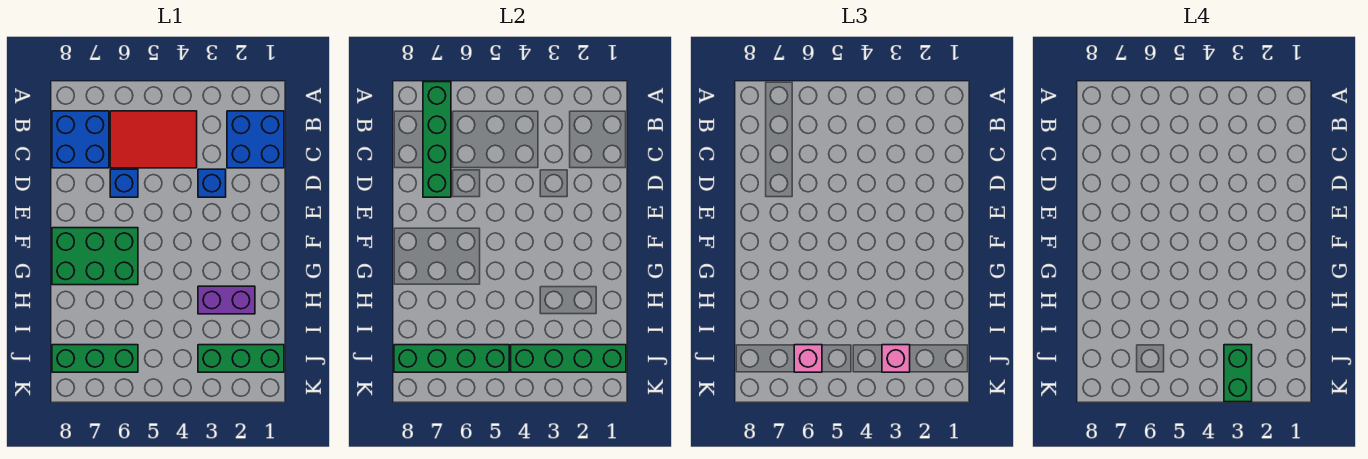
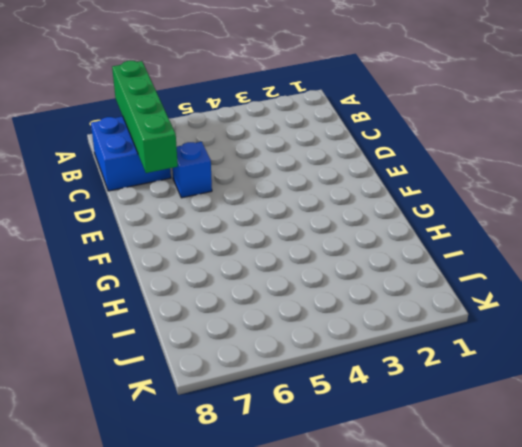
none -> blue 2x2 brick [227,111,284,168]
none -> red 2x3 tile [110,111,197,168]
none -> blue 1x1 brick [198,169,226,197]

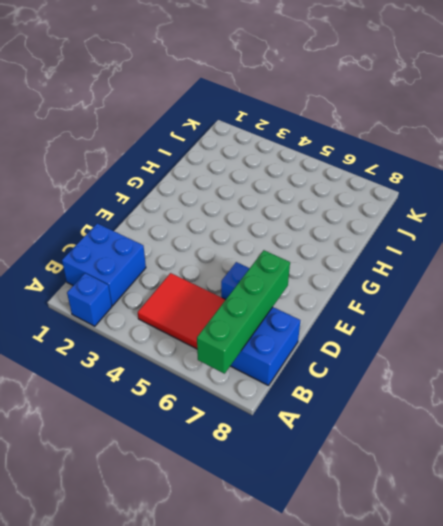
blue 1x1 brick [67,273,112,326] -> blue 1x1 brick moved to [198,169,226,197]
none -> green 2x3 brick [52,228,138,285]
none -> purple 1x2 brick [198,286,255,314]
none -> green 1x3 brick [198,345,284,372]

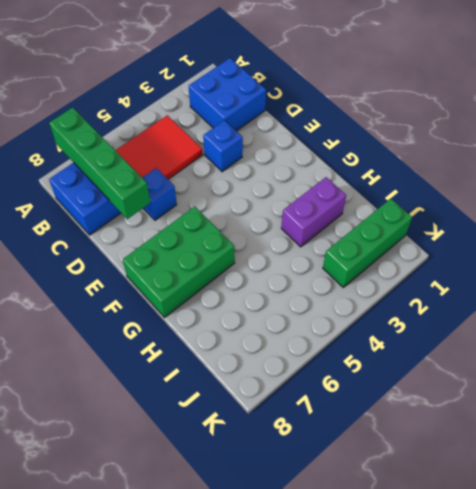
none -> green 1x3 brick [52,345,138,372]
none -> green 1x4 brick [511,345,626,372]
none -> green 1x4 brick [394,345,509,372]

